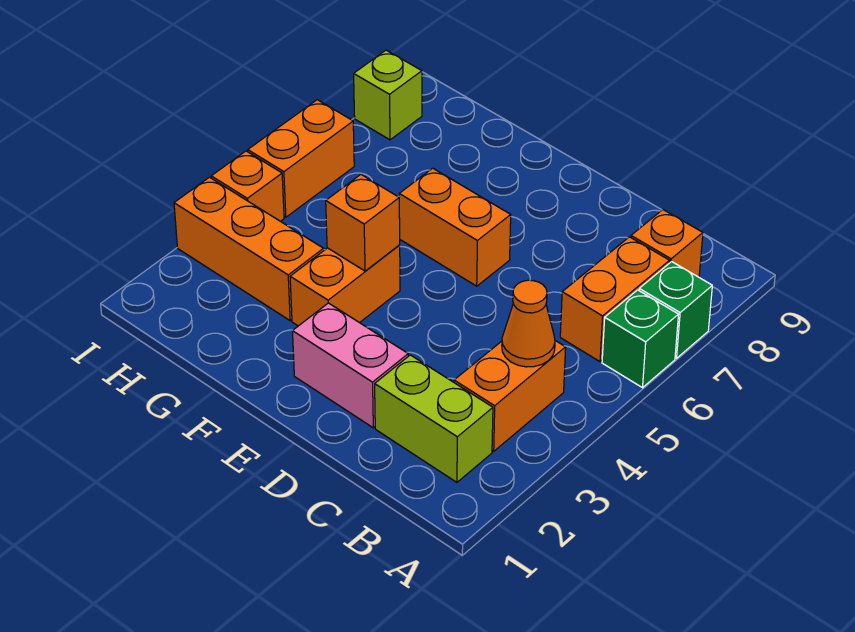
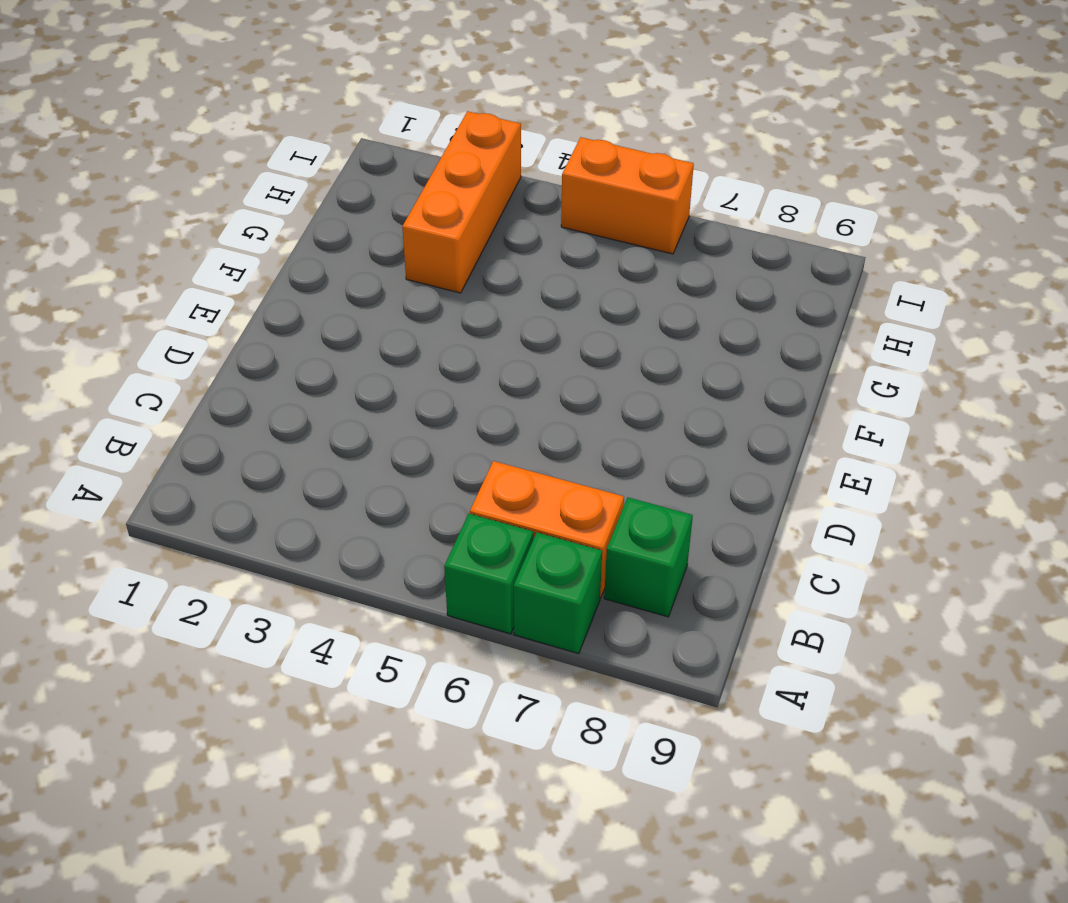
green 1x1 brick [604,497,693,617] -> orange 1x1 brick [631,210,703,277]
none -> lime 1x2 brick [375,355,493,482]
none -> orange 1x2 brick [454,341,566,451]
none -> pink 1x2 brick [293,303,408,428]

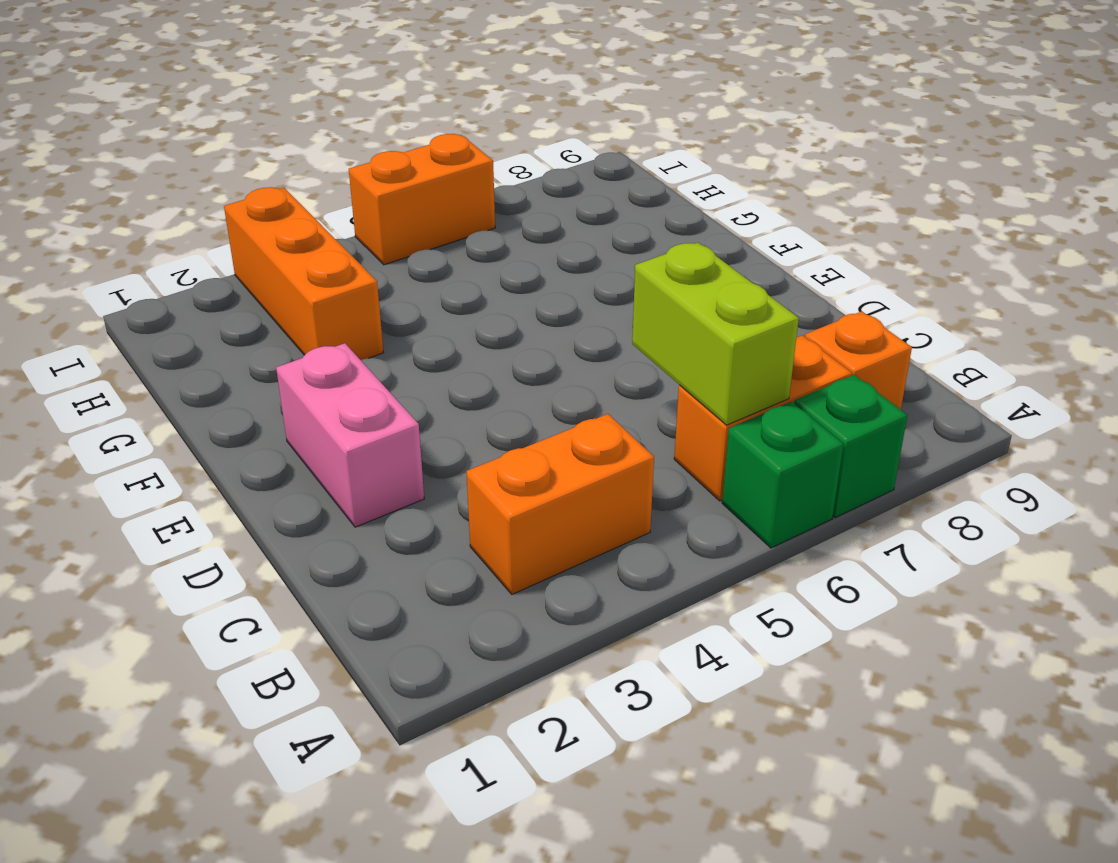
lime 1x2 brick [632,243,799,425] -> lime 1x2 brick moved to [375,355,493,482]
none -> orange 1x2 brick [399,168,511,286]
none -> orange 1x2 brick [290,245,400,326]
none -> orange 1x1 brick [211,151,284,221]

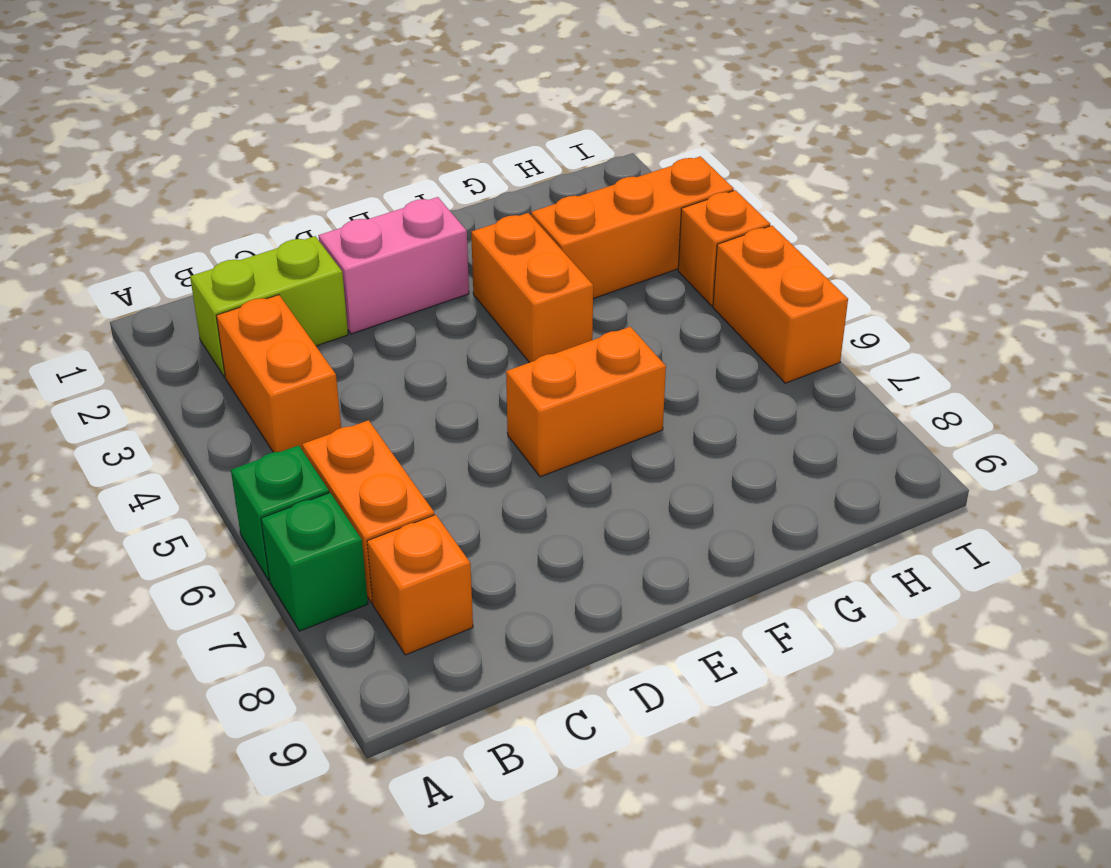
none -> lime 1x1 brick [354,50,422,140]
none -> orange 1x1 cone [502,280,555,367]
none -> orange 1x1 brick [326,175,400,271]

